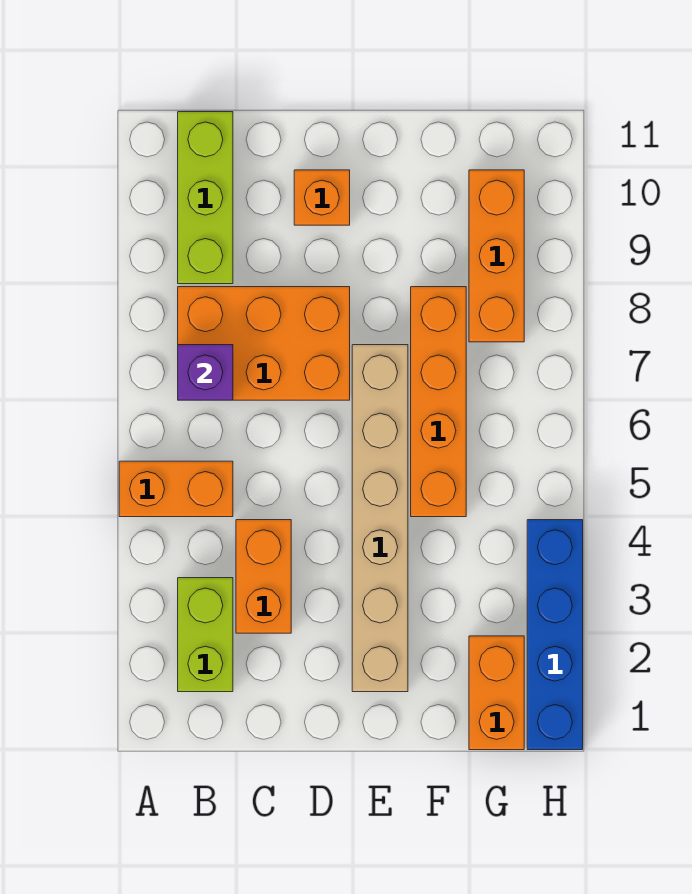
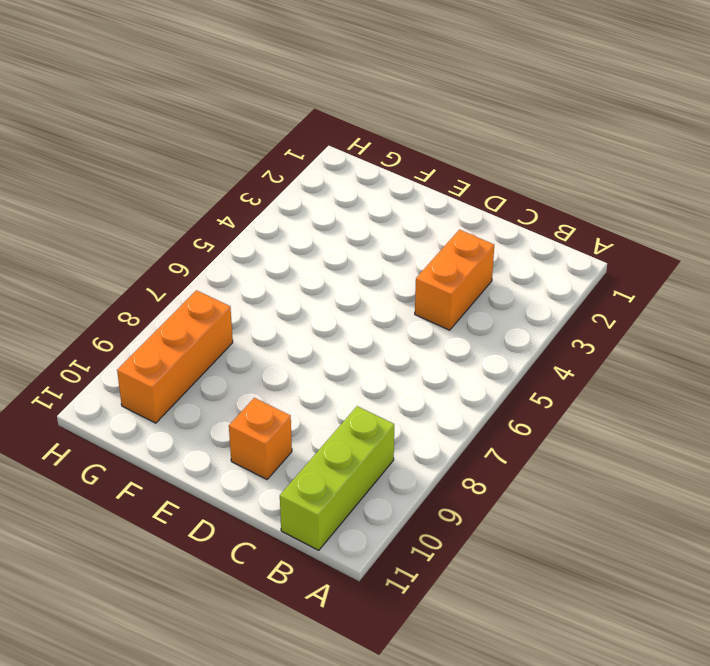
none -> orange 1x2 brick [119,461,233,517]
none -> lime 1x2 brick [178,578,233,692]
none -> orange 2x3 brick [178,287,350,400]

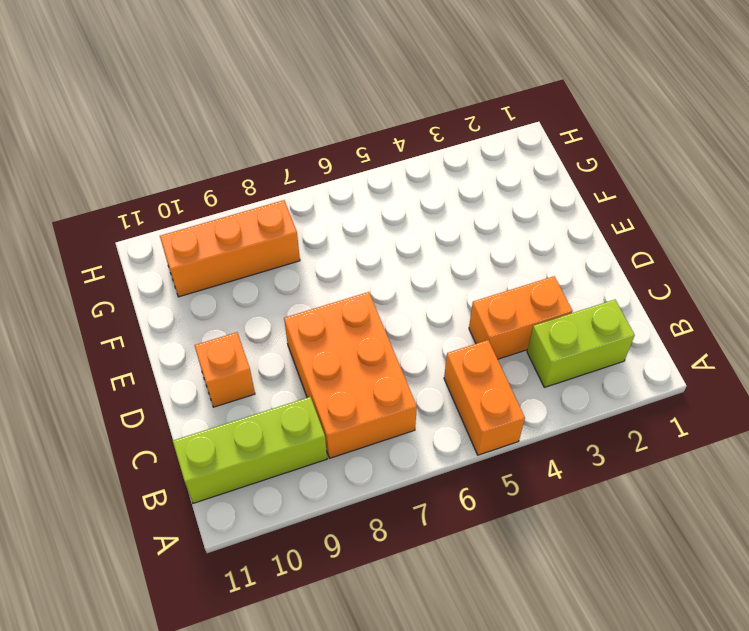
none -> tan 1x6 brick [352,345,408,692]
none -> orange 1x4 brick [411,287,466,517]
none -> orange 1x2 brick [469,636,524,750]

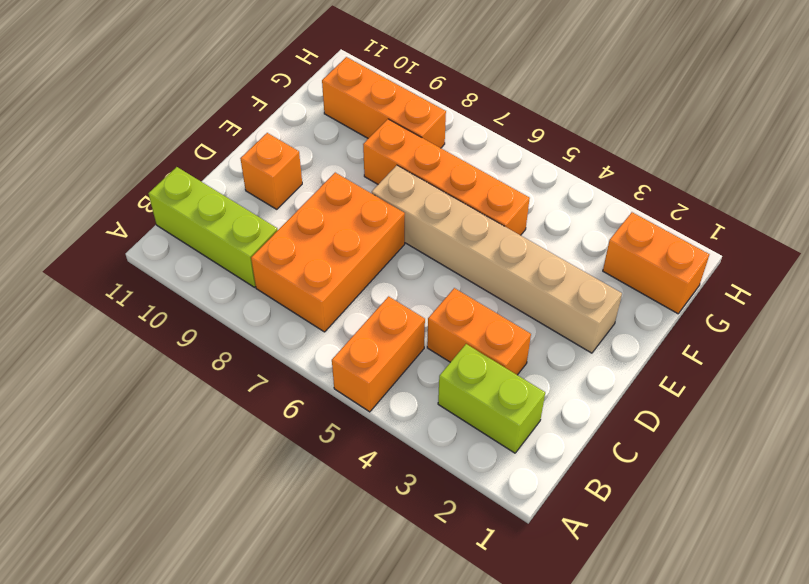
none -> blue 1x4 brick [527,520,583,750]
none -> purple 1x1 brick [178,345,233,400]

